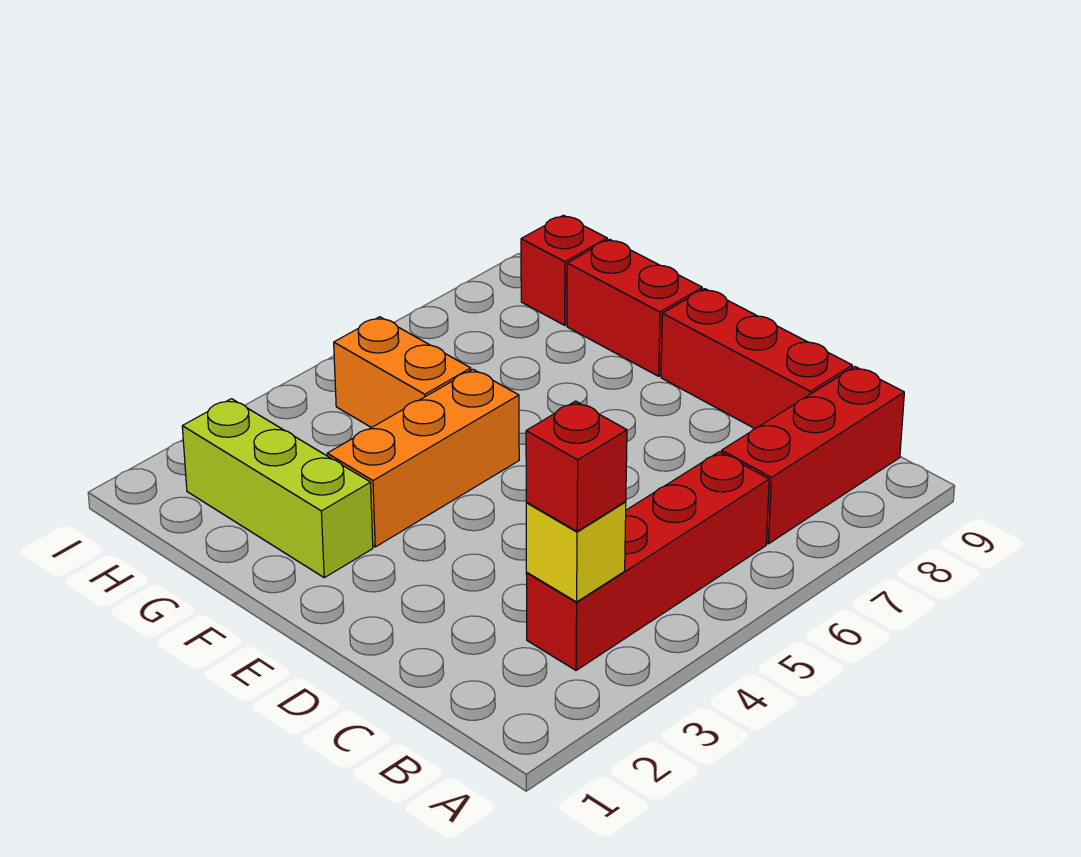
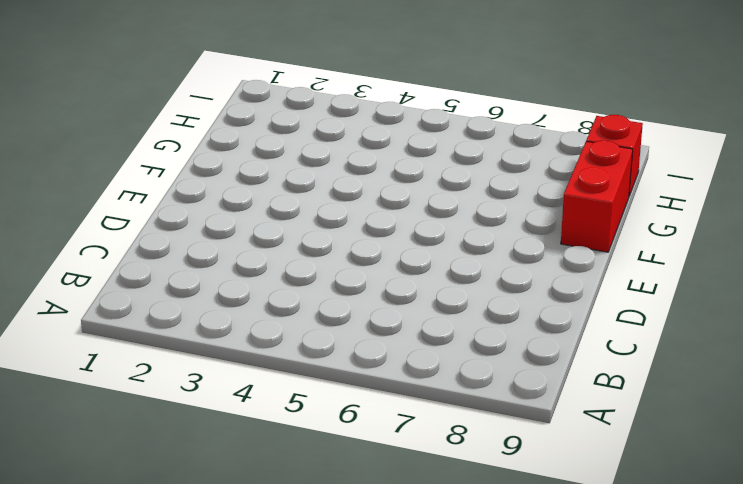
none -> red 1x4 brick [526,452,769,670]
none -> red 1x3 brick [722,367,904,544]

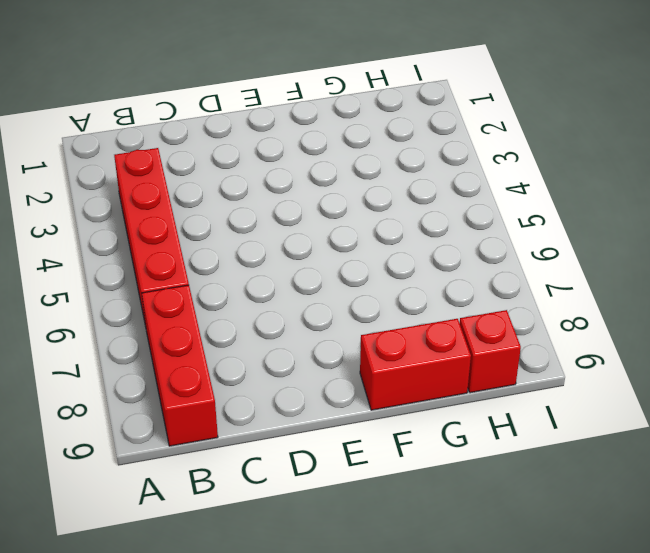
none -> red 1x3 brick [661,289,852,429]
none -> lime 1x3 brick [182,399,373,578]

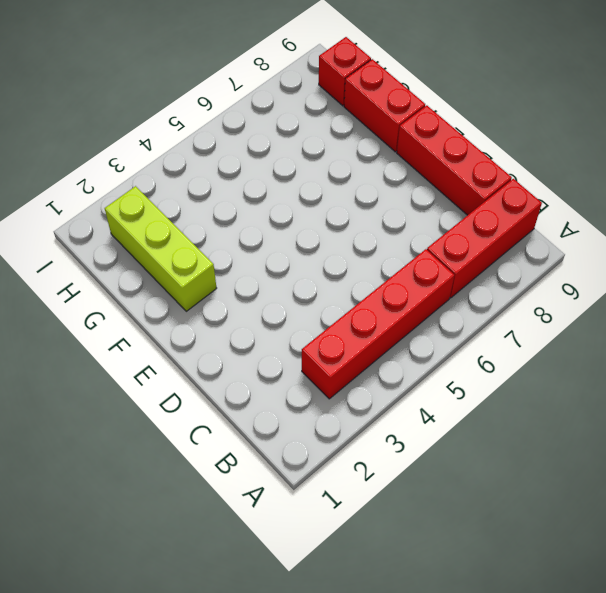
none -> orange 1x3 brick [327,369,519,547]
none -> orange 1x2 brick [334,317,471,428]

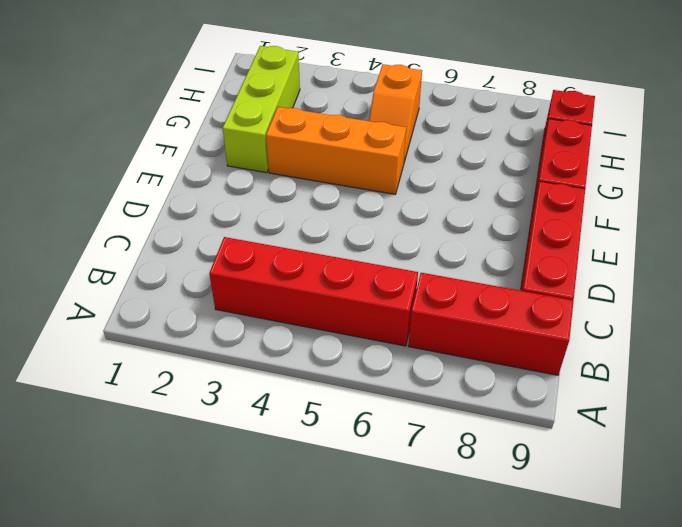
orange 1x2 slope [369,64,422,162] -> orange 1x2 brick [334,317,471,428]
none -> yellow 1x1 brick [526,502,626,602]
none -> red 1x1 brick [526,401,627,531]

